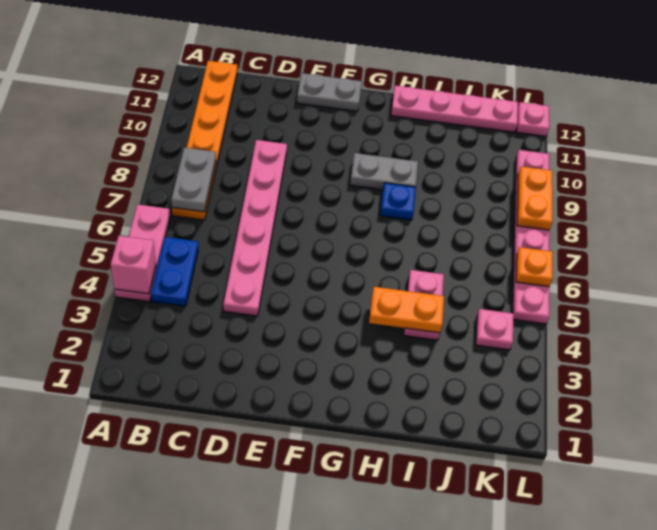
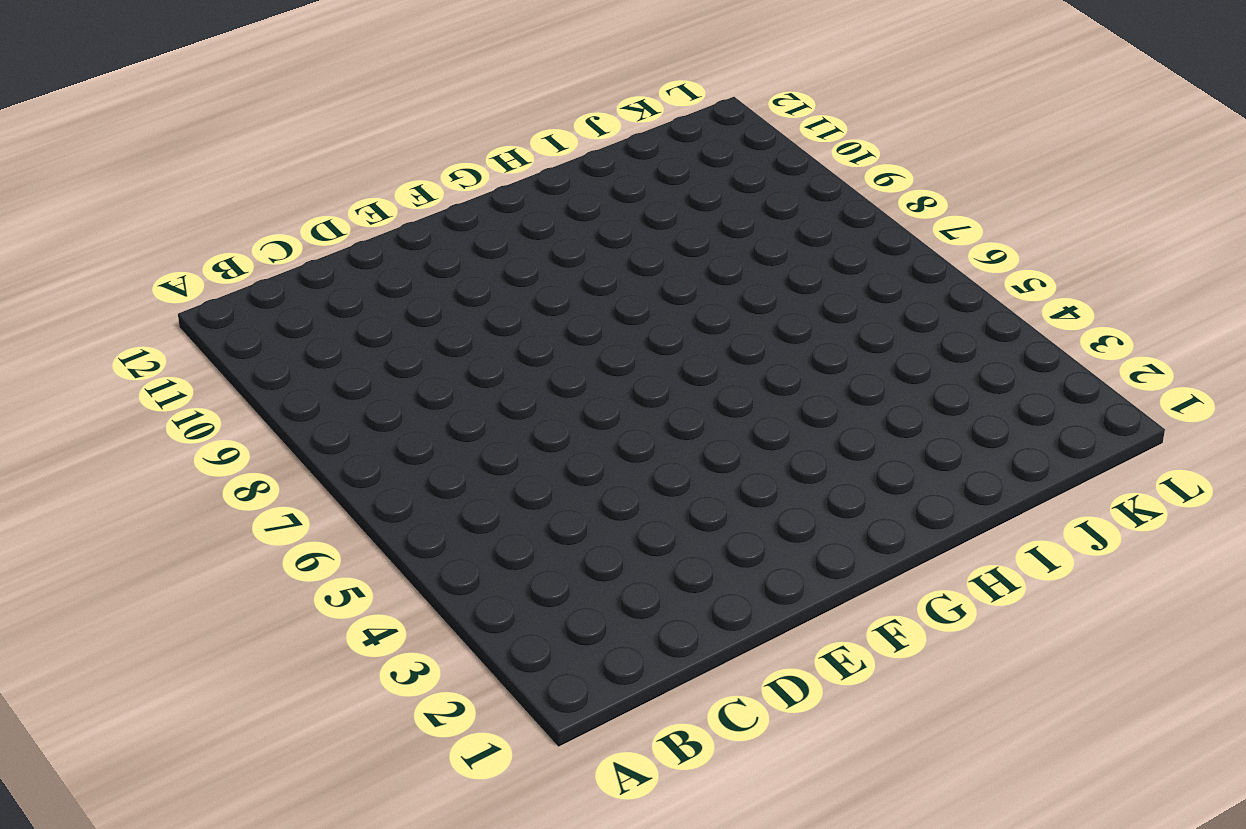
none -> pink 1x3 plate [115,204,170,302]
none -> blue 1x2 plate [151,237,198,306]
none -> orange 1x6 plate [172,61,237,220]

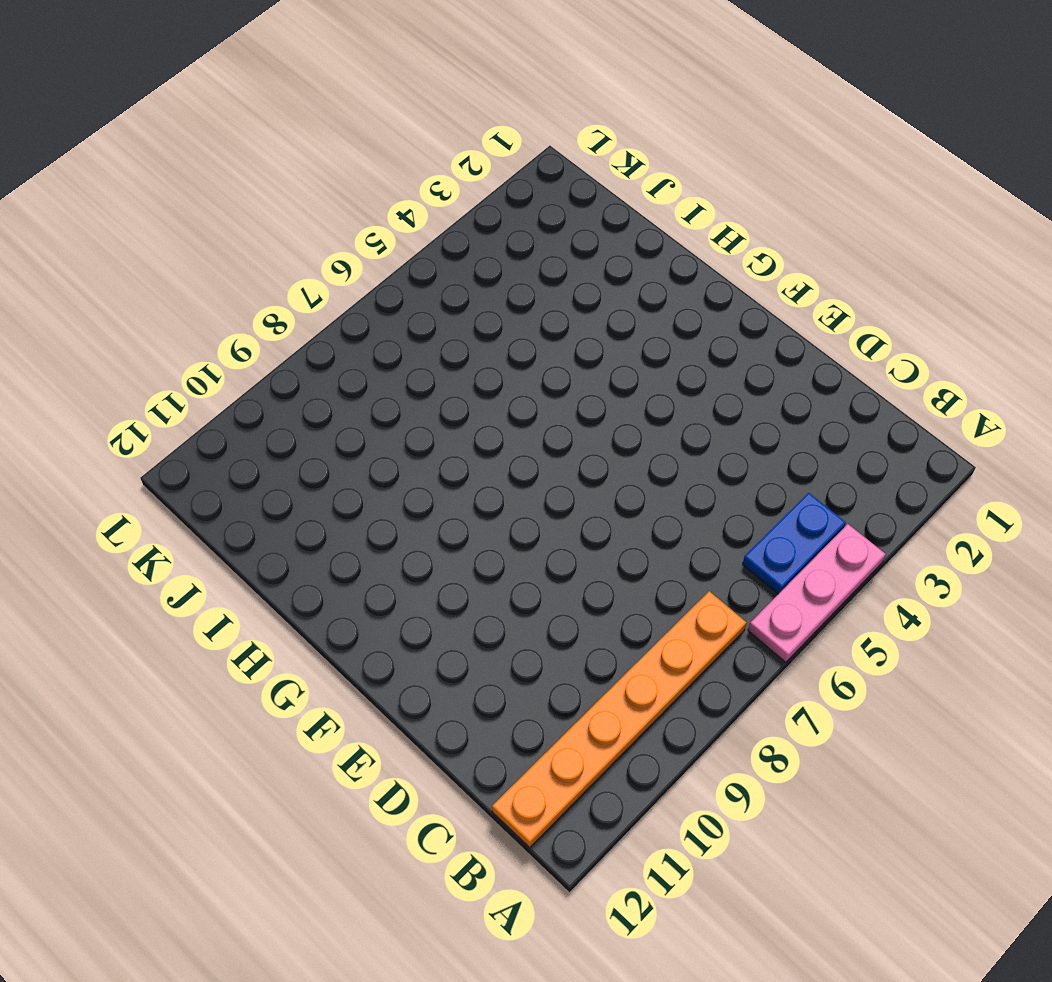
none -> pink 1x6 plate [223,140,287,316]
none -> grey 1x2 plate [297,73,362,111]
none -> grey 1x2 plate [350,153,418,190]

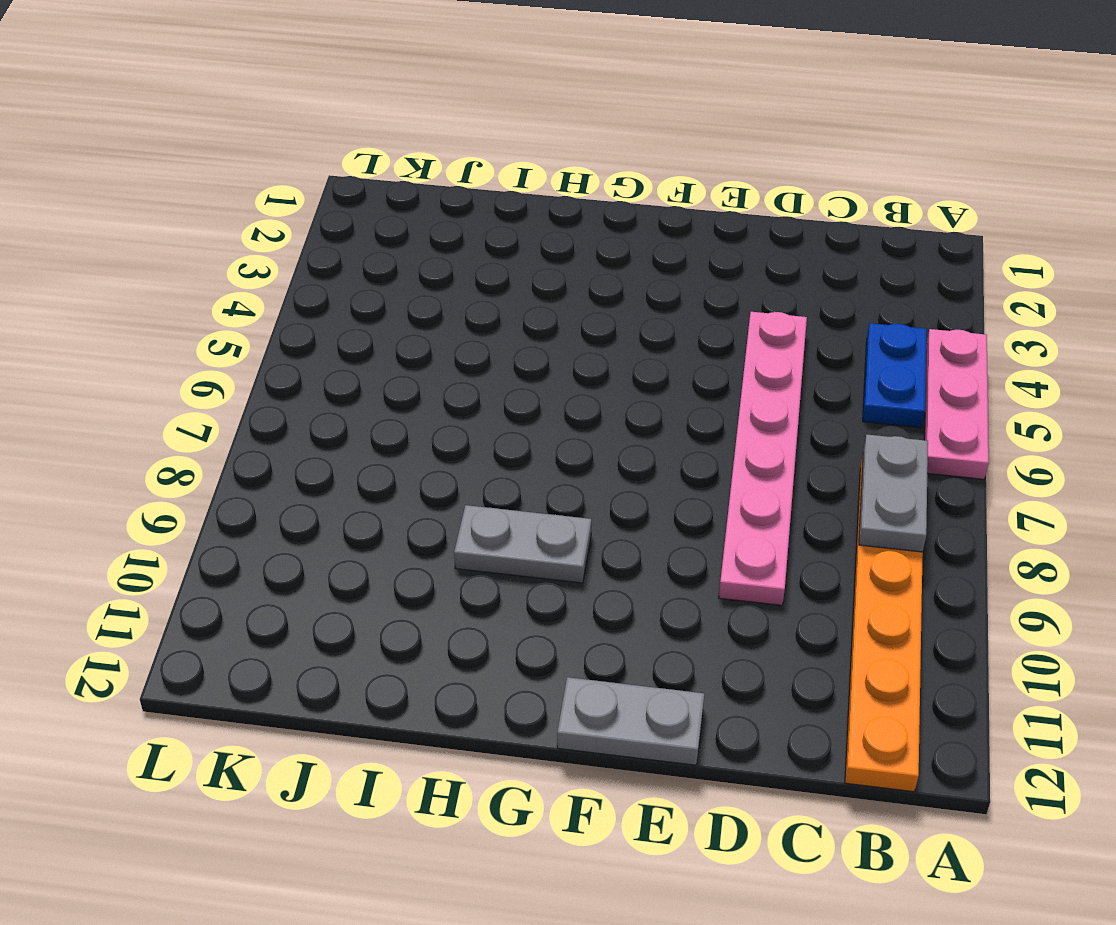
none -> blue 1x1 plate [380,183,416,220]
none -> pink 1x4 plate [391,86,518,132]
none -> pink 1x2 plate [404,270,444,340]

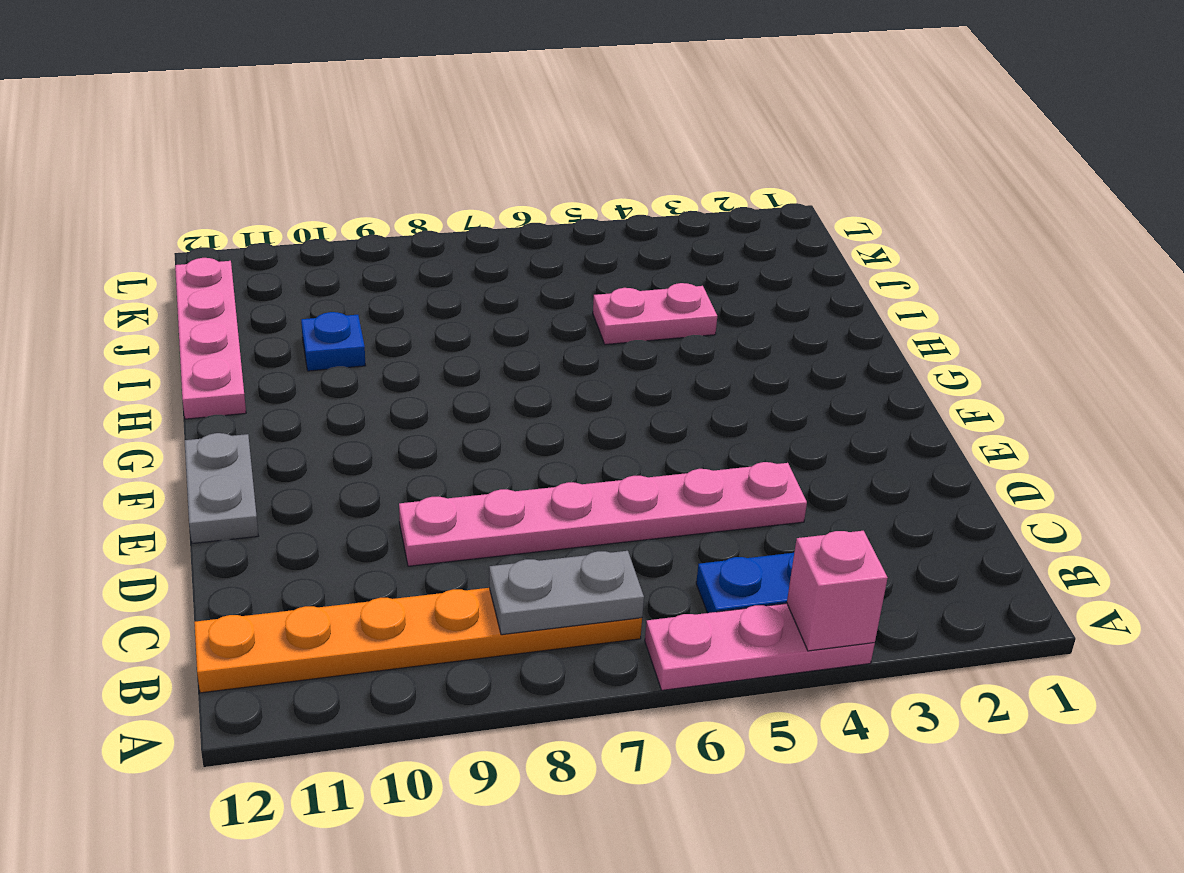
blue 1x1 plate [301,312,366,371] -> blue 1x1 plate moved to [380,183,416,220]
none -> grey 1x2 plate [350,153,418,190]
none -> pink 1x1 plate [476,309,514,350]
none -> pink 1x6 plate [513,150,549,324]

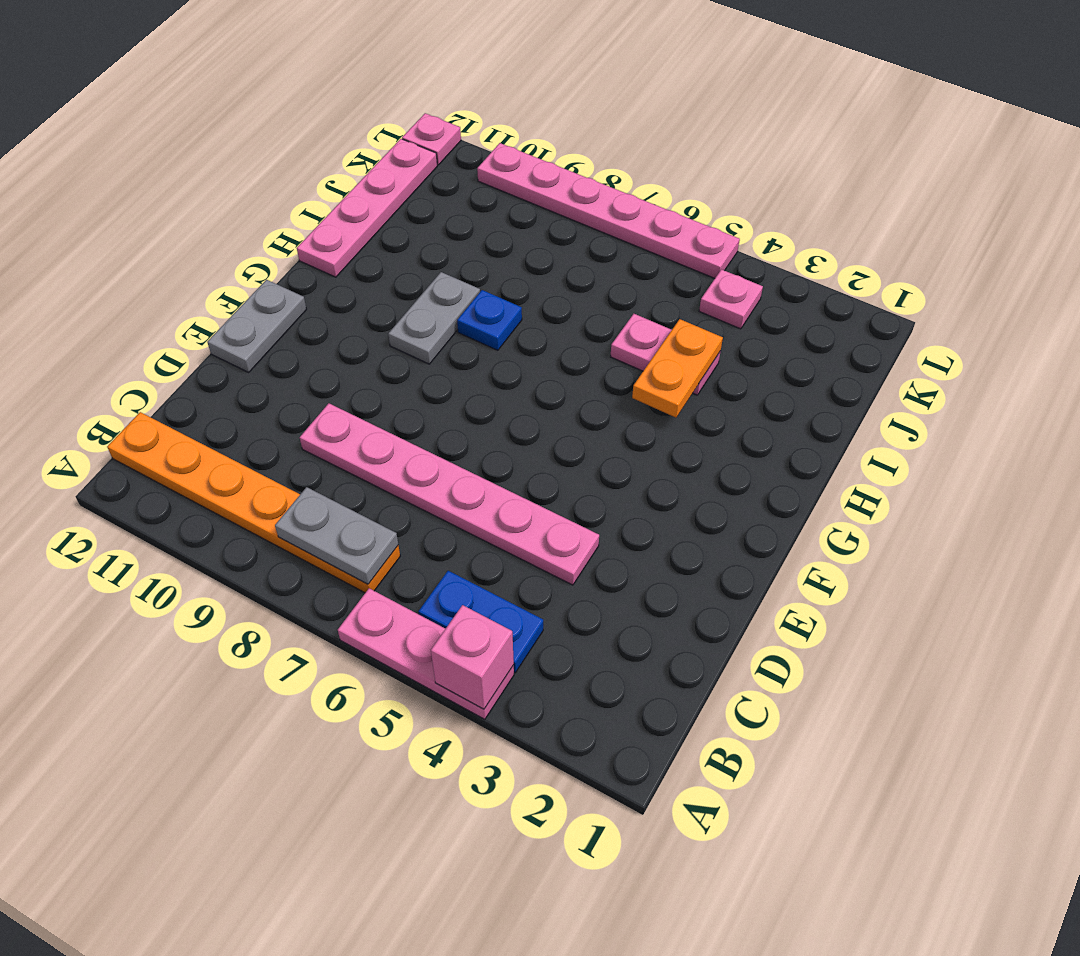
none -> orange 1x1 plate [516,247,553,287]
none -> orange 1x2 plate [517,166,553,230]

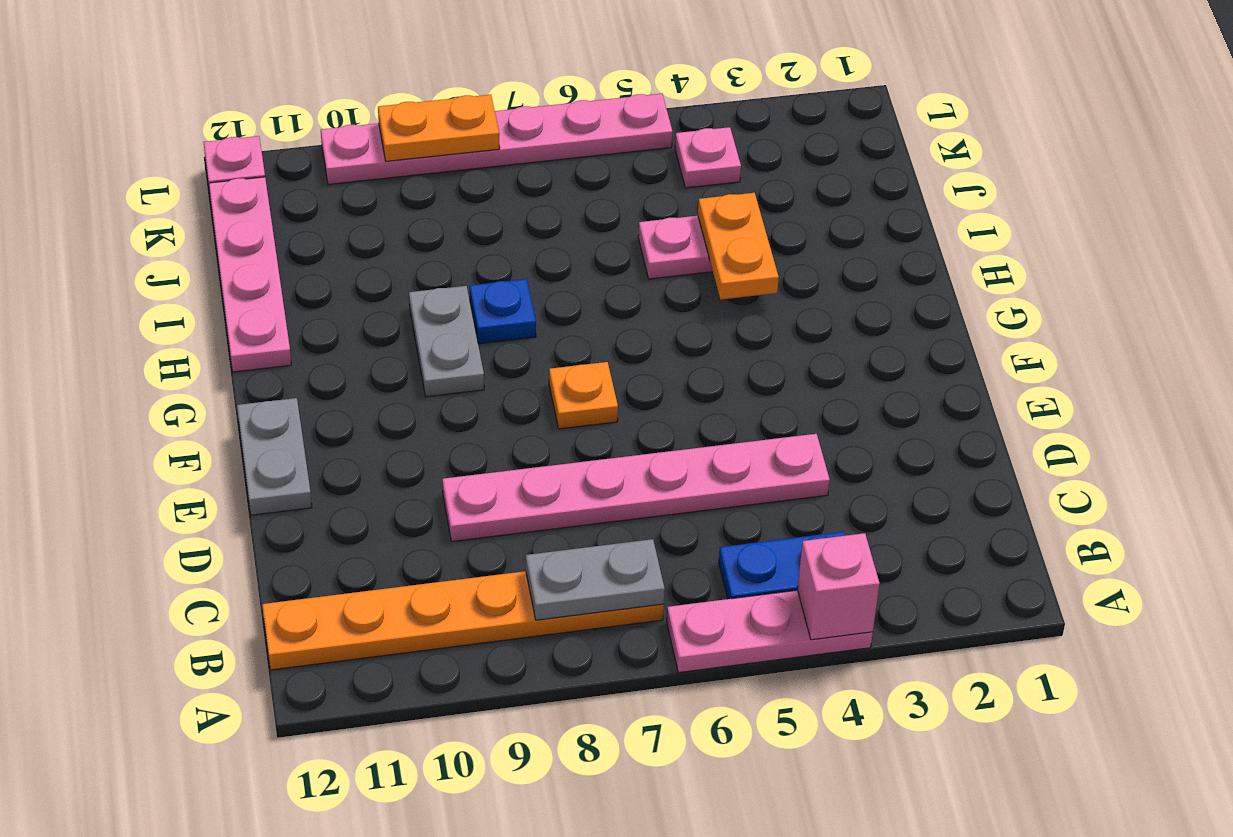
orange 1x1 plate [549,362,618,429] -> orange 1x1 plate moved to [516,247,553,287]

